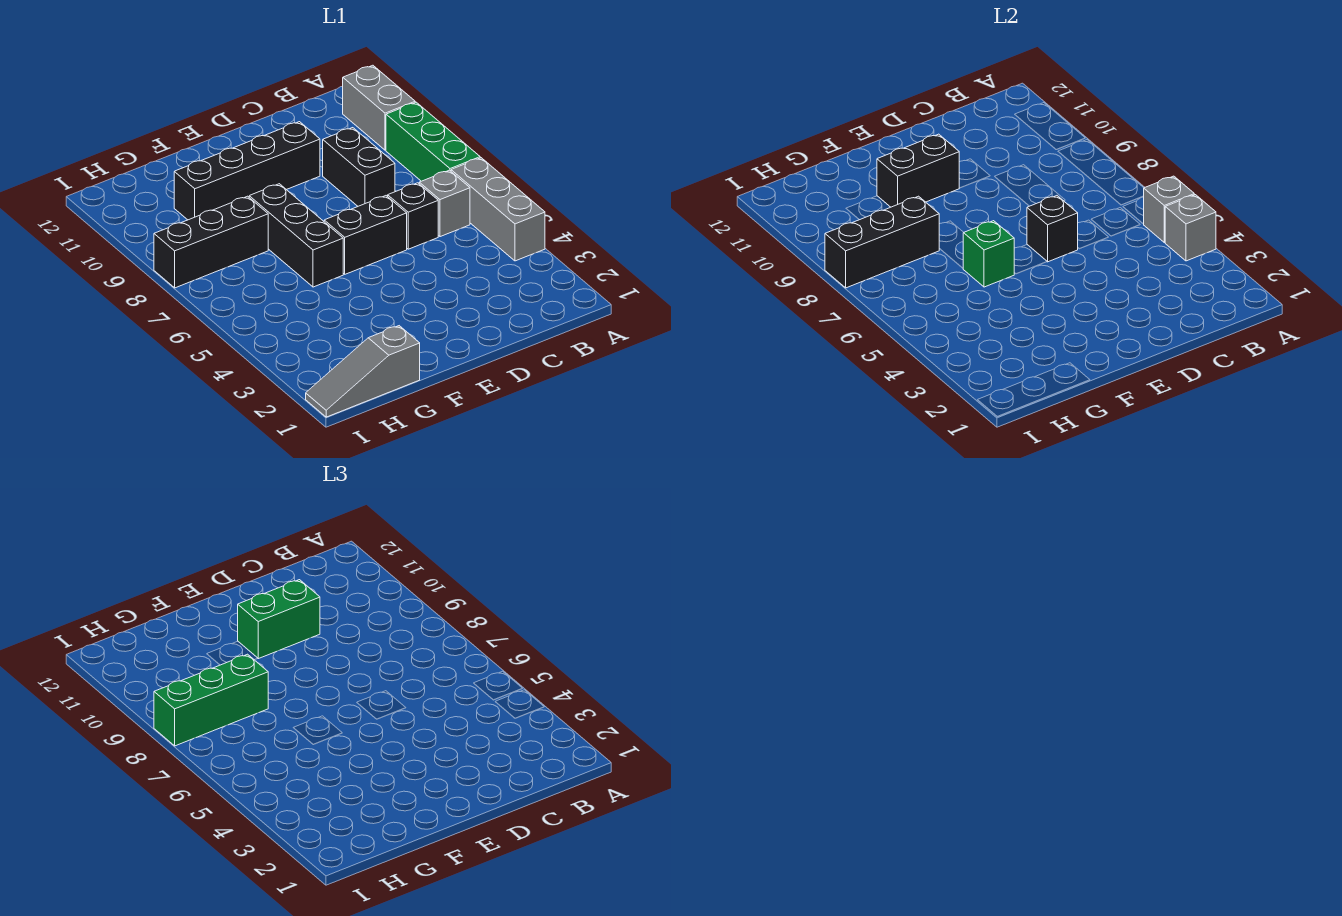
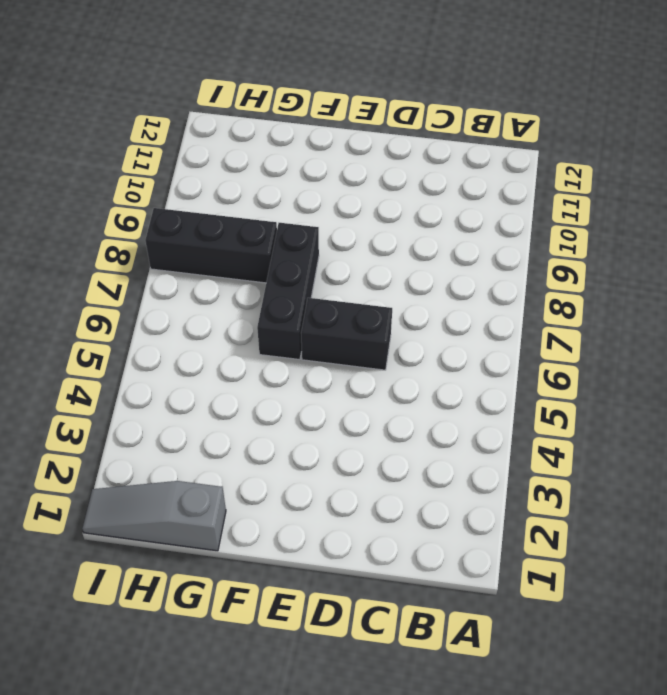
none -> grey 1x3 brick [451,158,545,261]
none -> green 1x3 brick [386,102,480,181]
none -> grey 1x2 brick [343,65,415,150]

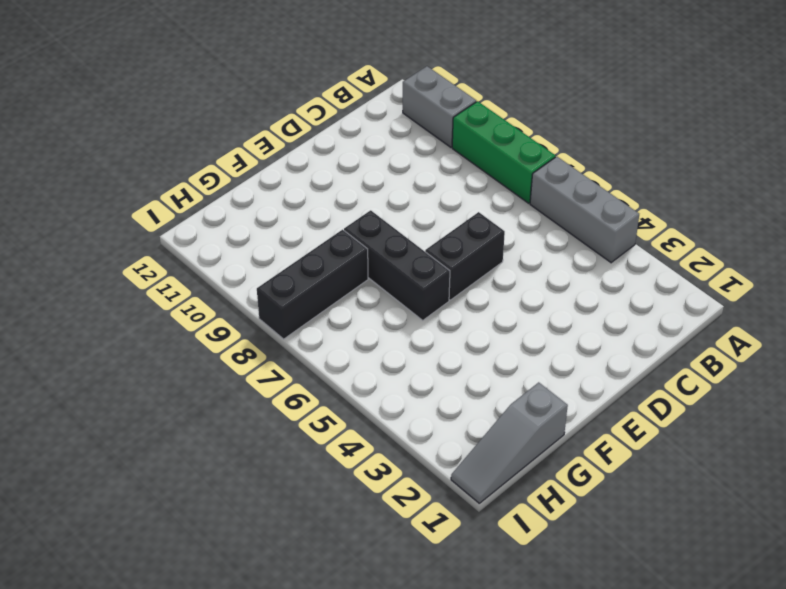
none -> grey 1x1 brick [419,170,470,237]
none -> black 1x1 brick [388,183,438,249]
none -> black 1x2 brick [323,128,395,206]

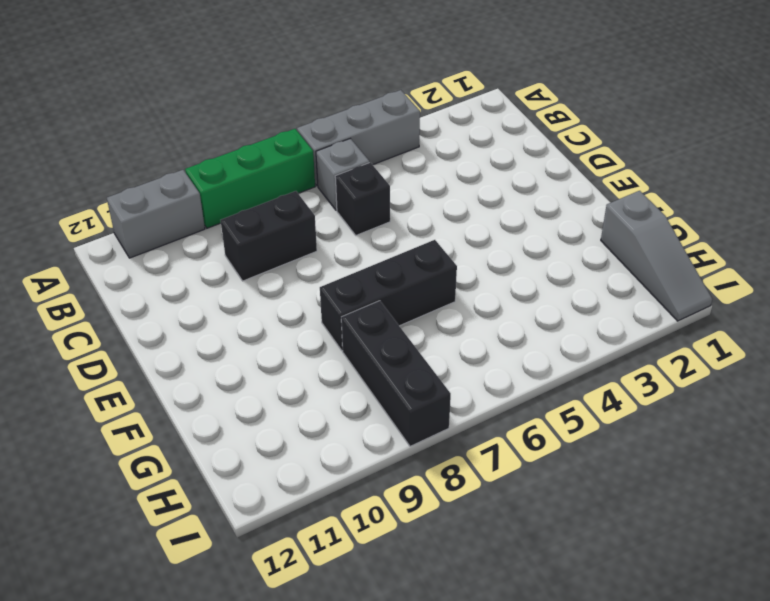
none -> black 1x2 brick [324,196,407,274]
none -> black 1x4 brick [174,122,320,220]
none -> grey 1x1 brick [1165,195,1216,261]

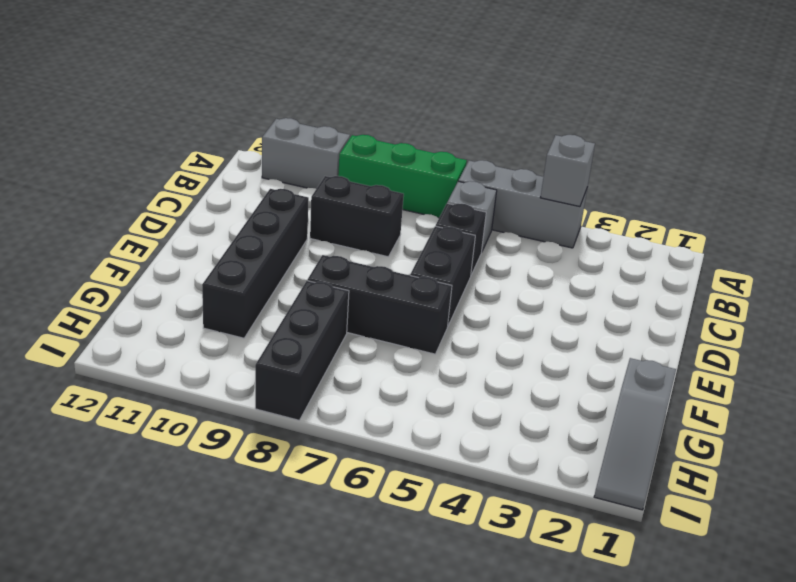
none -> grey 1x1 brick [1144,176,1194,242]
none -> black 1x1 brick [1027,196,1078,262]
none -> black 1x2 brick [877,134,959,207]

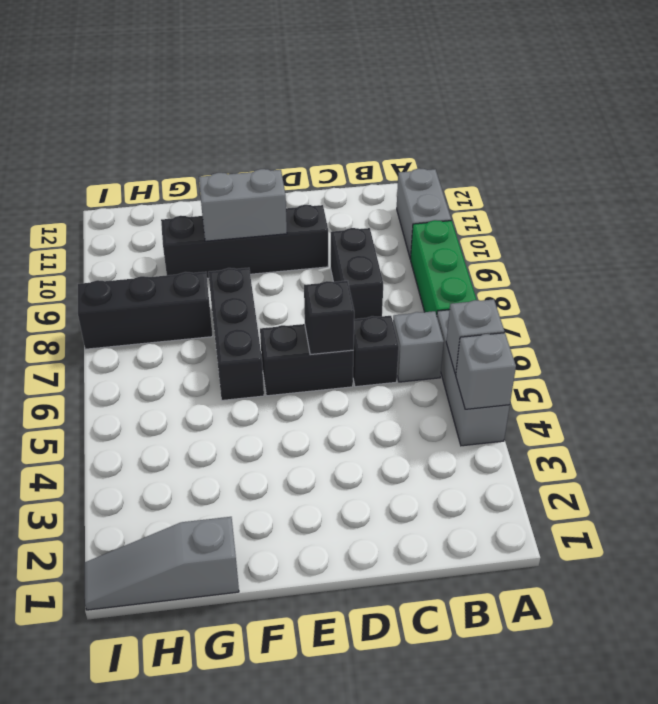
grey 1x2 brick [199,169,287,241] -> black 1x2 brick [877,134,959,207]
none -> green 1x1 brick [963,221,1014,287]
none -> black 1x3 brick [825,196,939,288]
none -> green 1x2 brick [238,580,320,659]

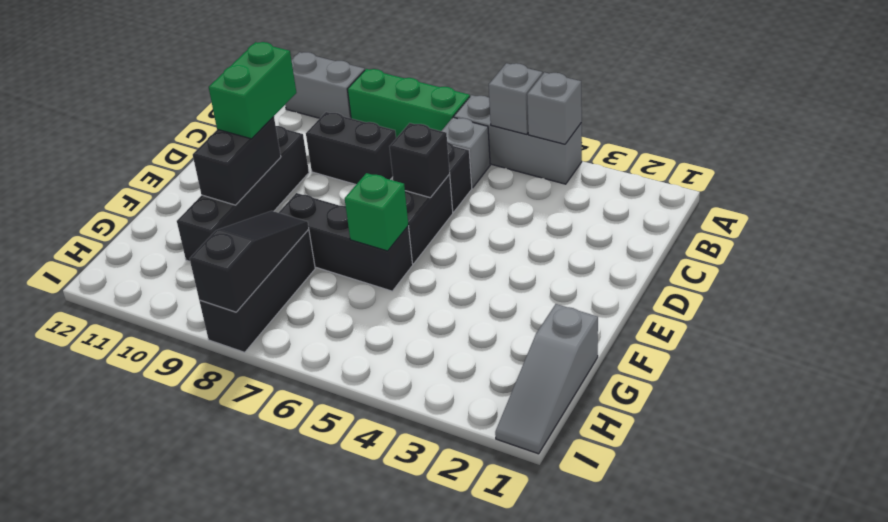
black 1x3 slope [190,211,309,312] -> black 1x3 brick [825,196,939,288]
none -> green 1x3 brick [154,654,268,746]

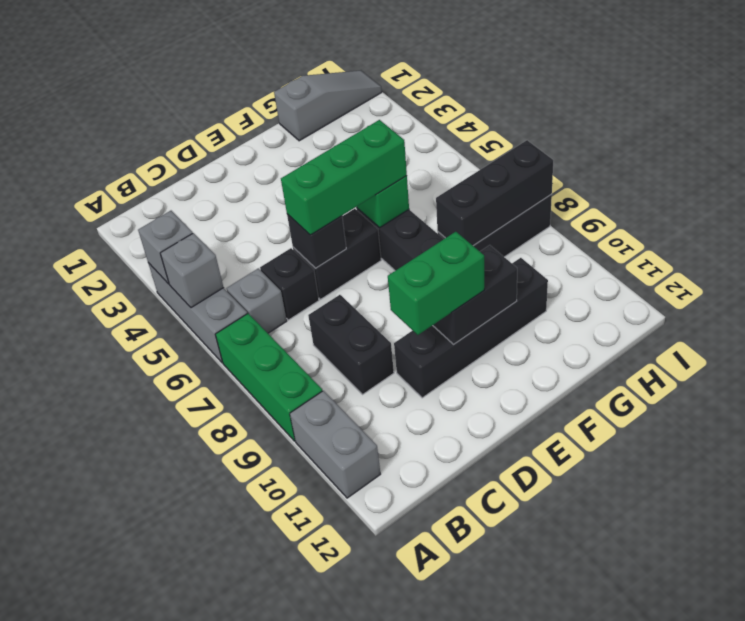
green 1x3 brick [281,120,407,235] -> green 1x3 brick moved to [154,654,268,746]

